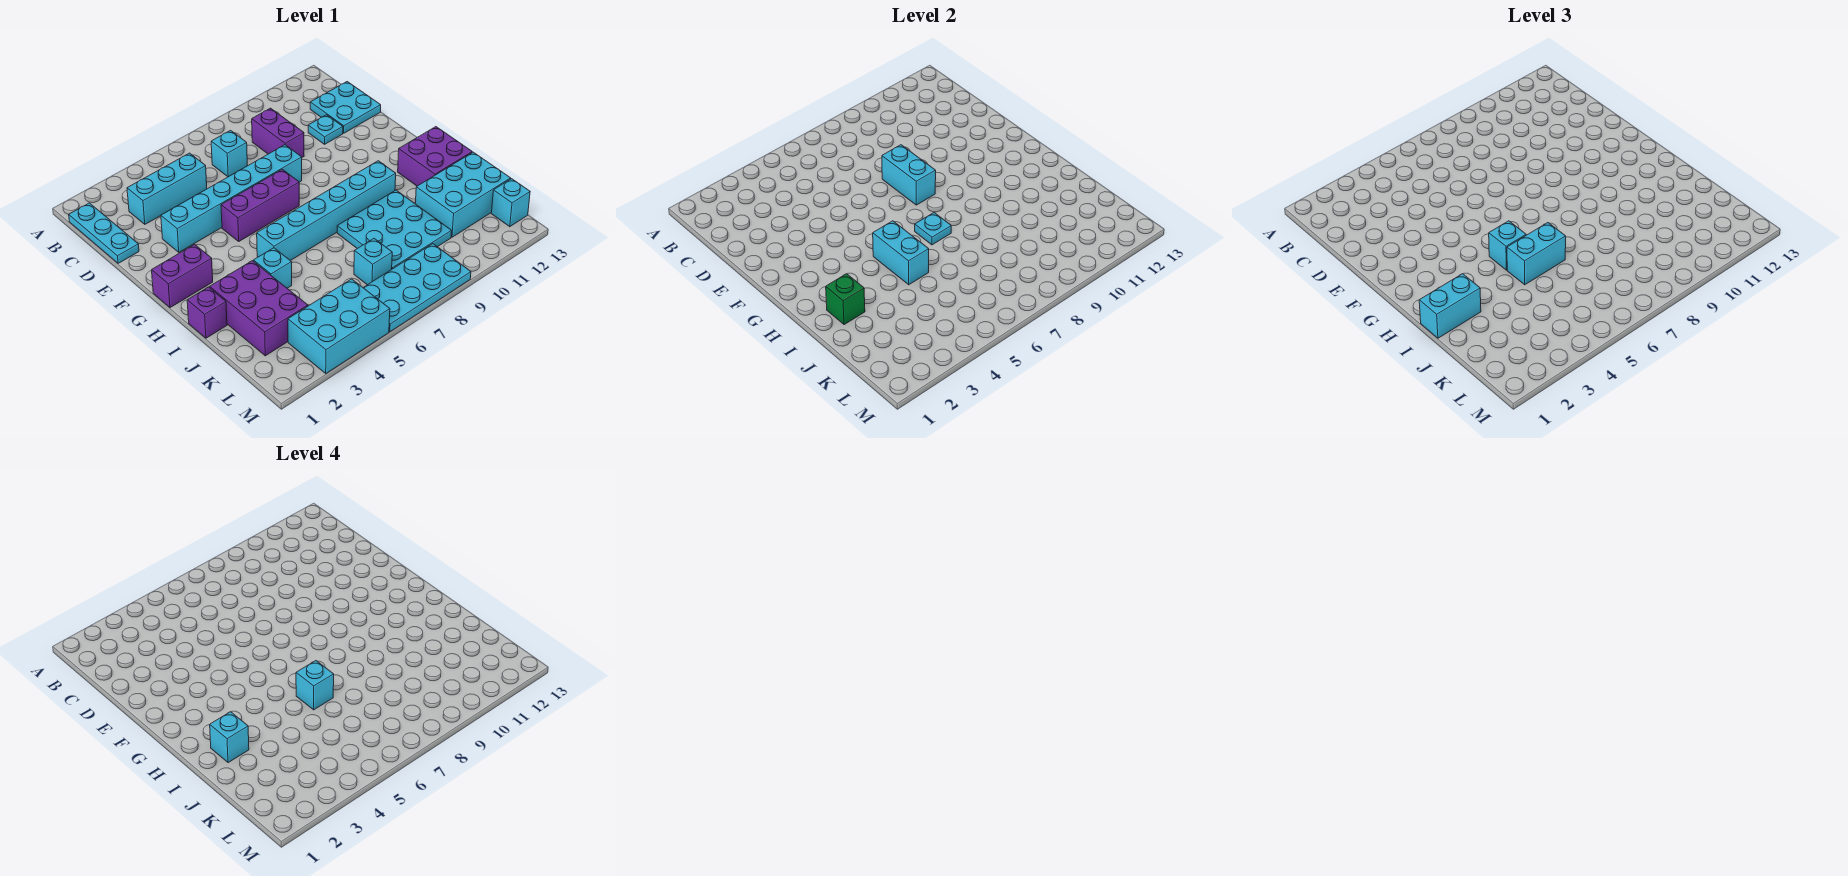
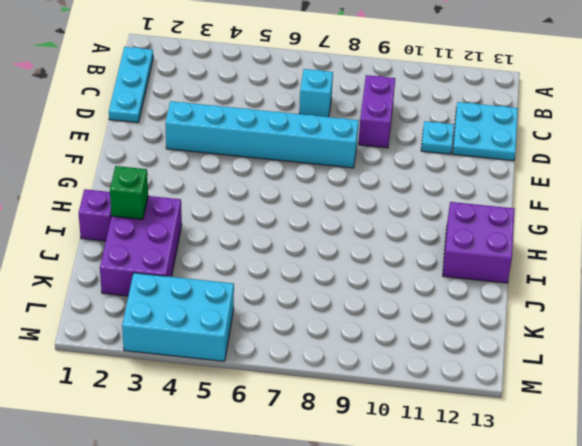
none -> cyan 1x3 brick [127,153,207,224]
none -> purple 1x3 brick [221,169,299,241]
none -> purple 1x2 brick [152,244,213,308]

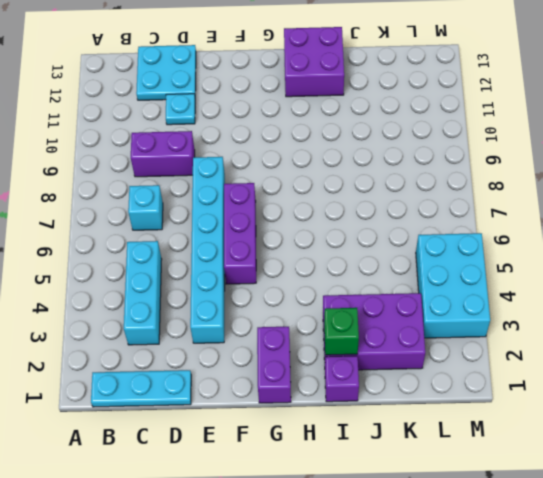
none -> cyan 1x6 brick [257,161,396,261]
none -> cyan 1x1 brick [253,248,292,288]
none -> cyan 3x3 plate [337,190,452,269]

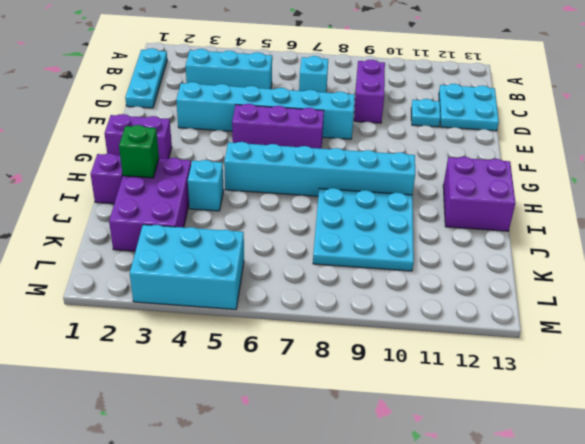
none -> cyan 2x3 brick [415,152,511,237]
none -> cyan 1x1 brick [354,239,392,285]
none -> cyan 2x4 plate [363,244,471,332]

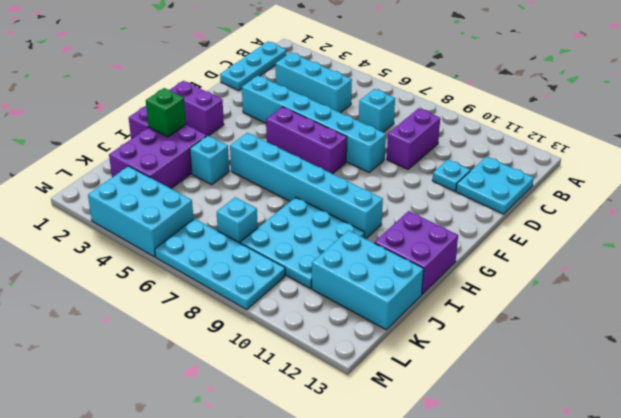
none -> cyan 1x1 brick [491,179,530,227]
none -> cyan 1x2 brick [882,145,936,205]
none -> cyan 1x2 brick [873,221,929,285]

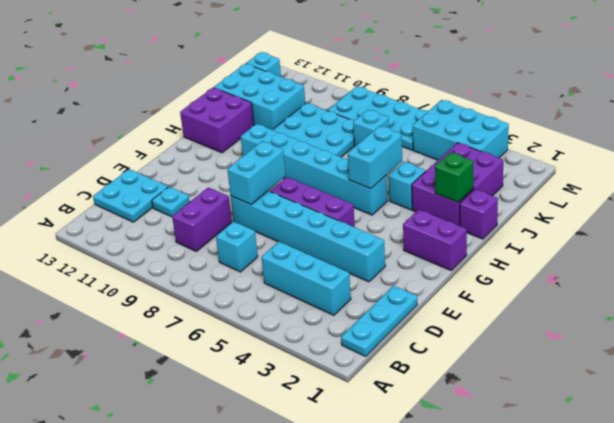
none -> cyan 1x1 plate [915,213,951,245]
none -> cyan 1x1 brick [1489,221,1526,270]
none -> cyan 1x2 brick [1419,274,1481,338]

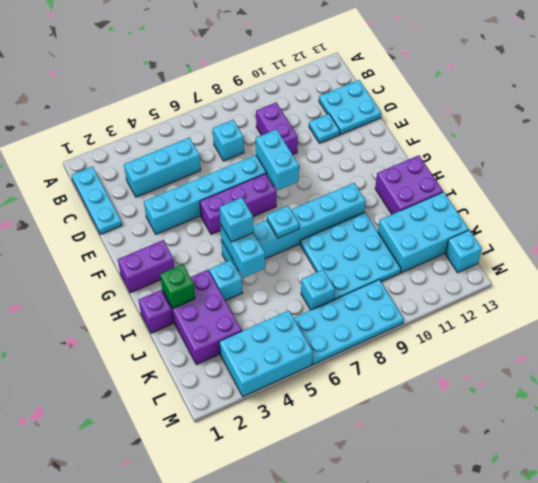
none -> cyan 1x2 brick [1419,274,1481,338]
none -> cyan 1x2 brick [1507,223,1566,285]
none -> cyan 1x1 brick [210,712,249,763]

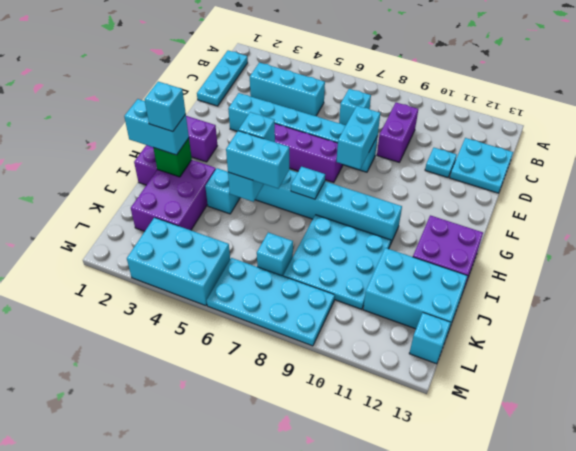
none -> cyan 1x1 brick [296,661,334,710]

